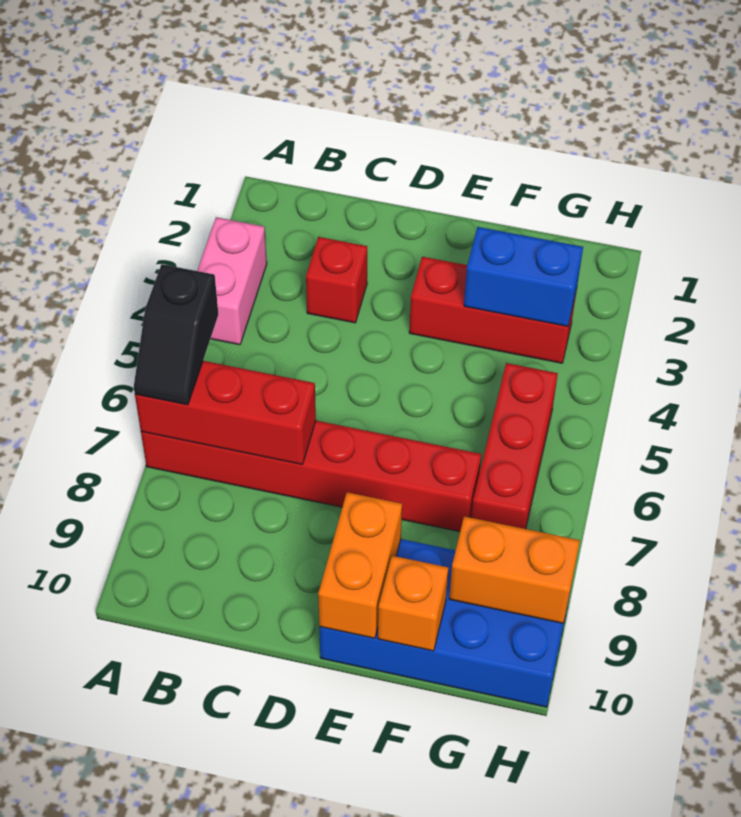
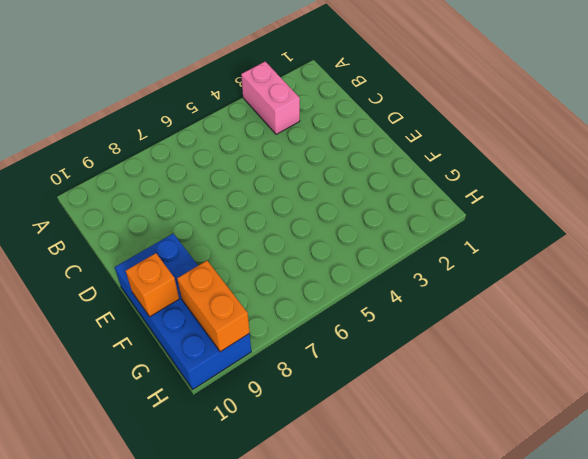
pink 1x2 brick [241,62,300,134] -> pink 1x2 brick turned to [197,217,267,345]
none -> red 1x6 brick [141,421,481,532]
none -> red 1x1 brick [306,237,367,323]
none -> red 1x3 brick [409,257,577,363]

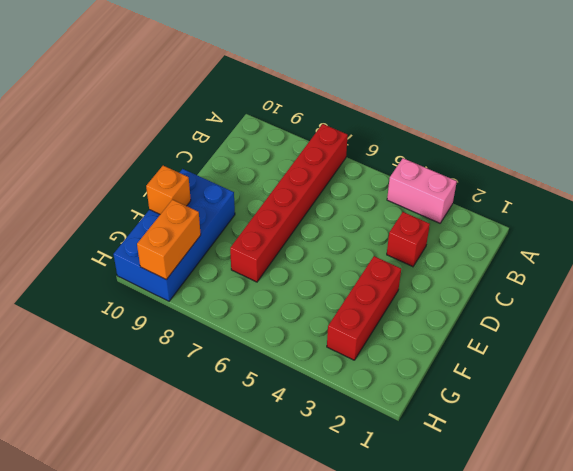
none -> red 1x3 brick [471,363,558,529]
none -> red 1x3 brick [135,361,316,464]
none -> orange 1x2 brick [318,492,402,638]

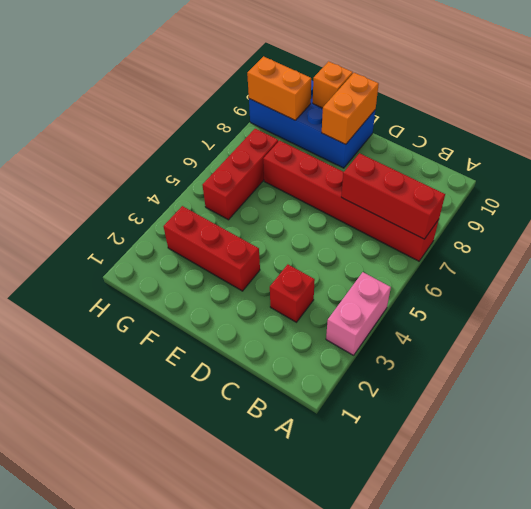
none -> blue 1x2 brick [464,227,583,326]
none -> black 1x2 slope [134,264,218,405]

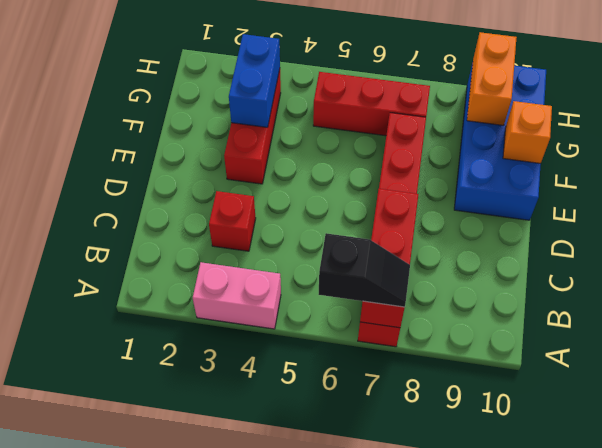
none -> orange 1x2 brick [318,492,402,638]

